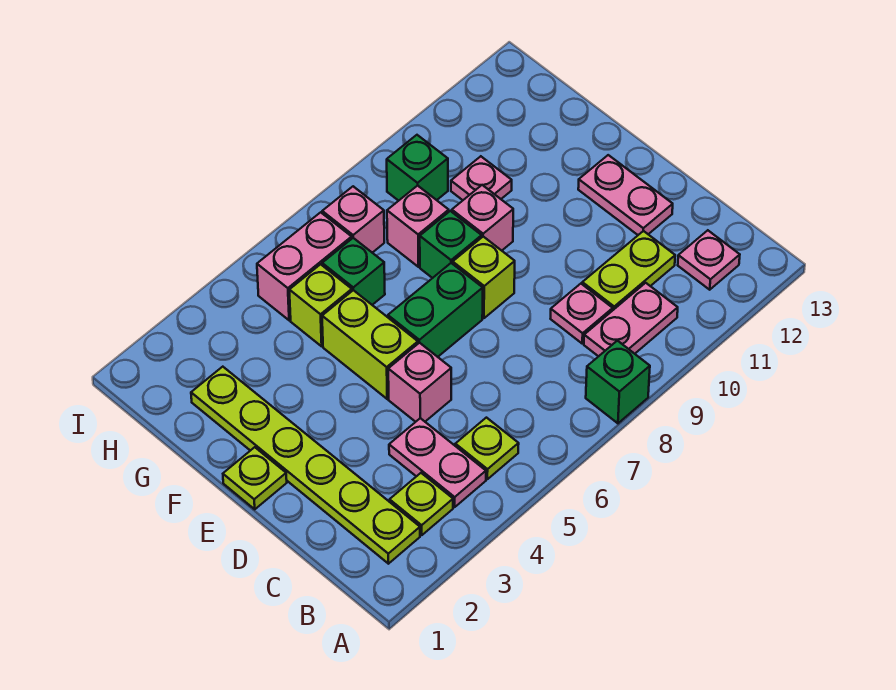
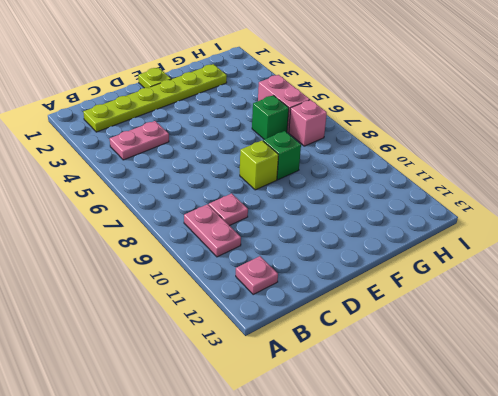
none -> green 1x1 brick [586,341,650,423]
none -> lime 1x1 plate [390,473,453,535]
none -> lime 1x1 plate [455,418,519,479]

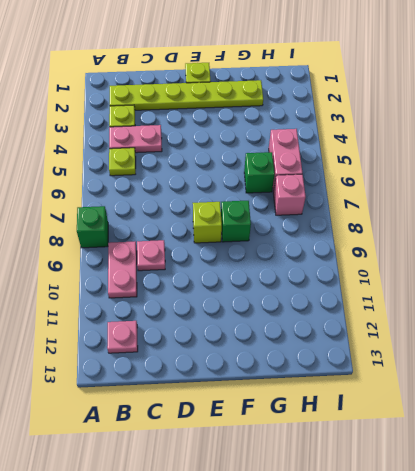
none -> lime 1x2 plate [582,231,675,310]
none -> pink 1x1 brick [388,343,451,422]
none -> pink 1x2 plate [578,155,673,235]

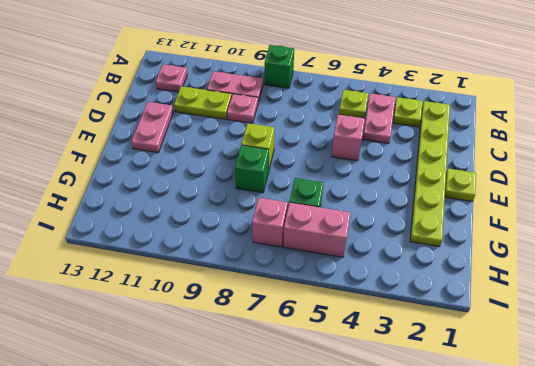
none -> lime 1x2 brick [322,290,418,399]
none -> green 1x2 brick [388,263,483,357]
none -> pink 1x1 brick [452,185,513,251]

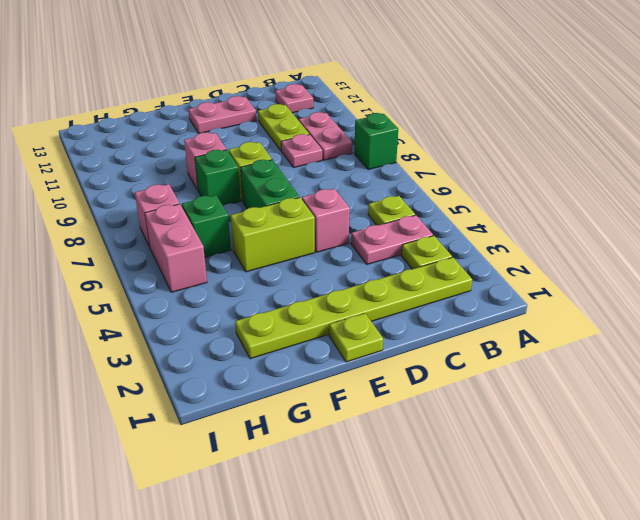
none -> lime 1x1 brick [289,264,352,346]
none -> pink 1x1 brick [387,185,449,267]
none -> pink 1x1 plate [451,156,512,200]

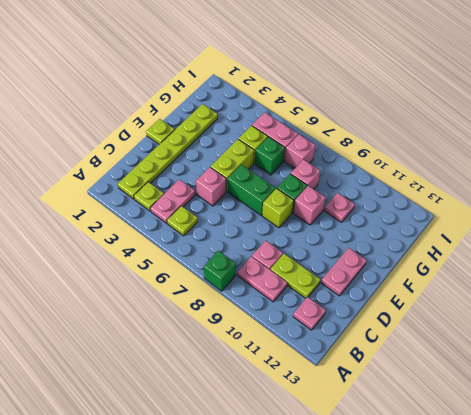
none -> green 1x1 brick [387,135,448,201]

